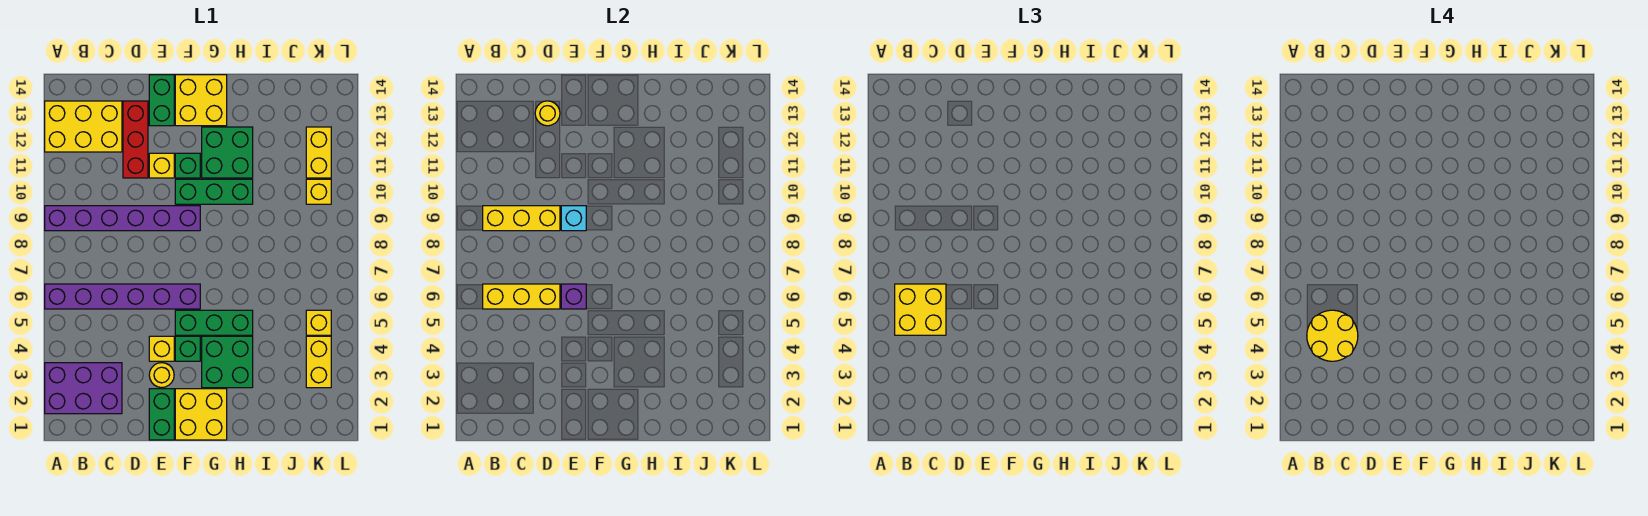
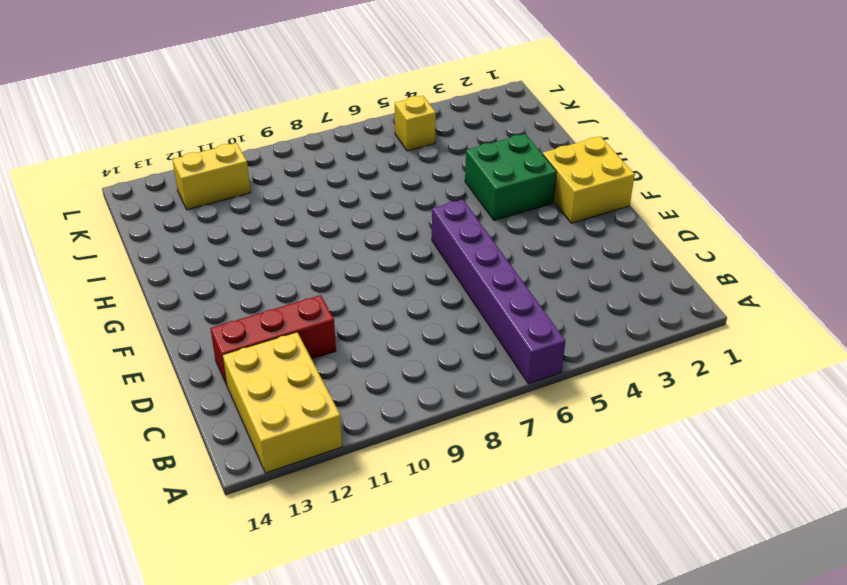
none -> purple 2x3 brick [45,363,122,414]
none -> purple 1x6 brick [45,206,200,231]
none -> green 1x2 brick [149,389,174,440]

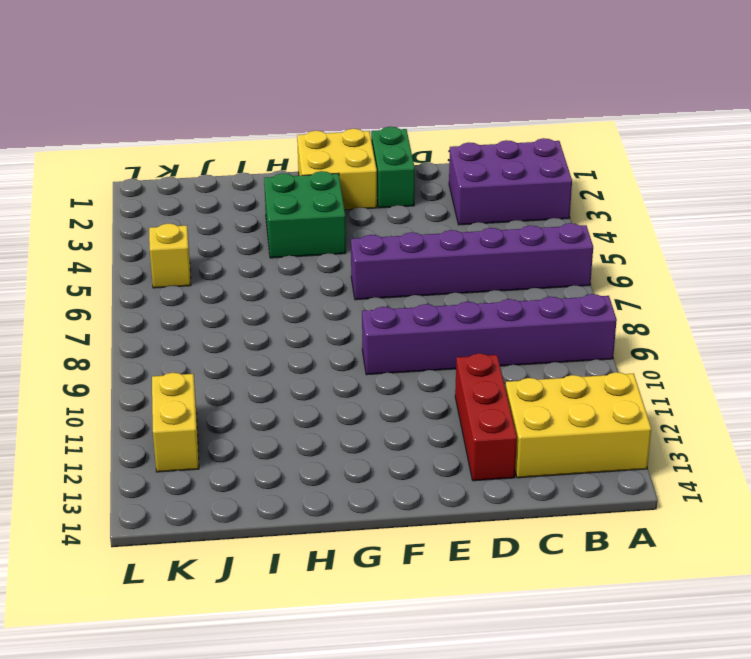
none -> yellow 1x1 round brick [149,363,174,388]
none -> yellow 1x1 brick [149,336,174,361]
none -> yellow 1x1 brick [149,153,174,178]

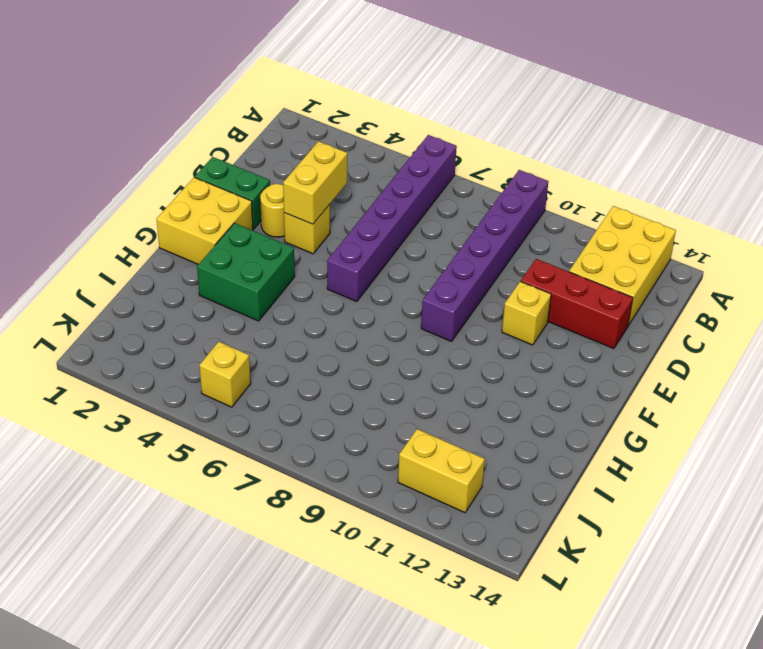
yellow 1x2 brick [283,141,347,224] -> yellow 1x2 brick turned to [306,336,331,388]
none -> purple 2x3 brick [45,363,122,414]
none -> green 1x2 brick [149,75,174,126]
none -> green 1x1 brick [175,336,200,361]

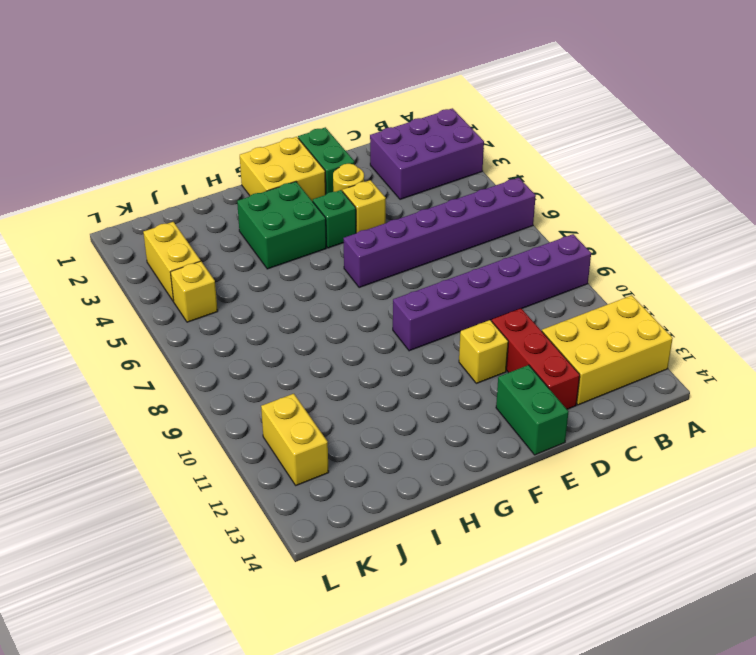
none -> green 1x3 brick [175,310,253,335]
none -> green 1x3 brick [175,179,253,204]
none -> green 1x1 brick [175,153,200,178]

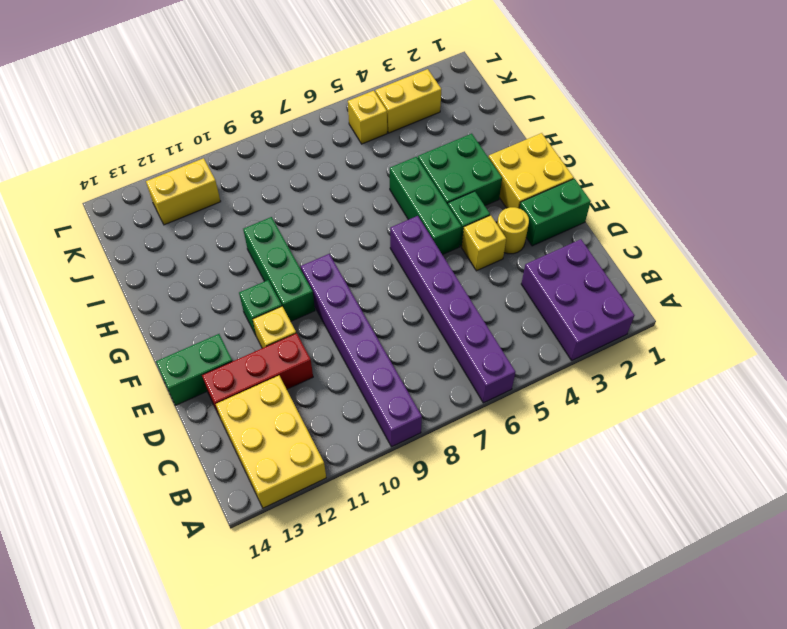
none -> yellow 2x2 brick [175,75,227,126]
none -> green 2x2 brick [202,127,253,178]
none -> yellow 1x1 brick [306,179,331,204]

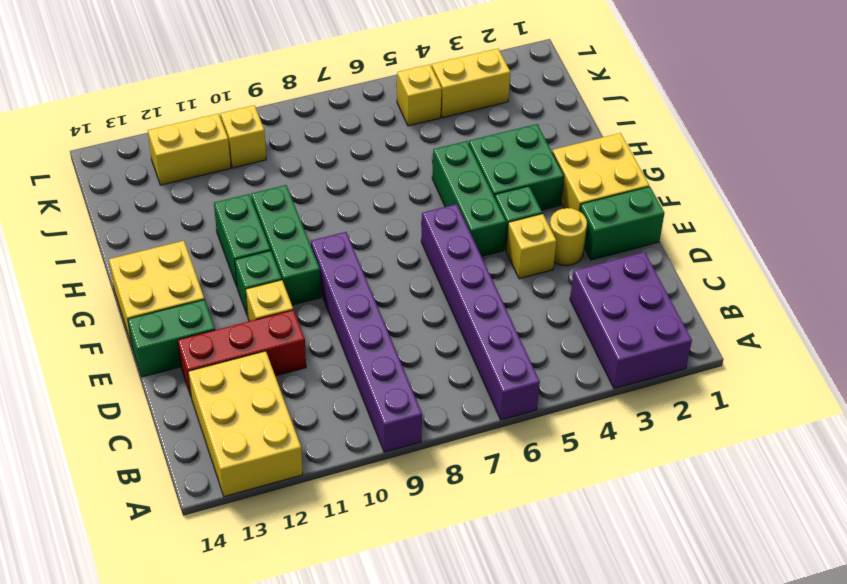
green 1x2 brick [214,194,271,286] -> green 2x2 brick [202,127,253,178]
none -> yellow 1x3 brick [483,284,560,309]
none -> yellow 1x3 brick [483,206,560,231]
none -> yellow 1x1 round brick [535,101,560,126]

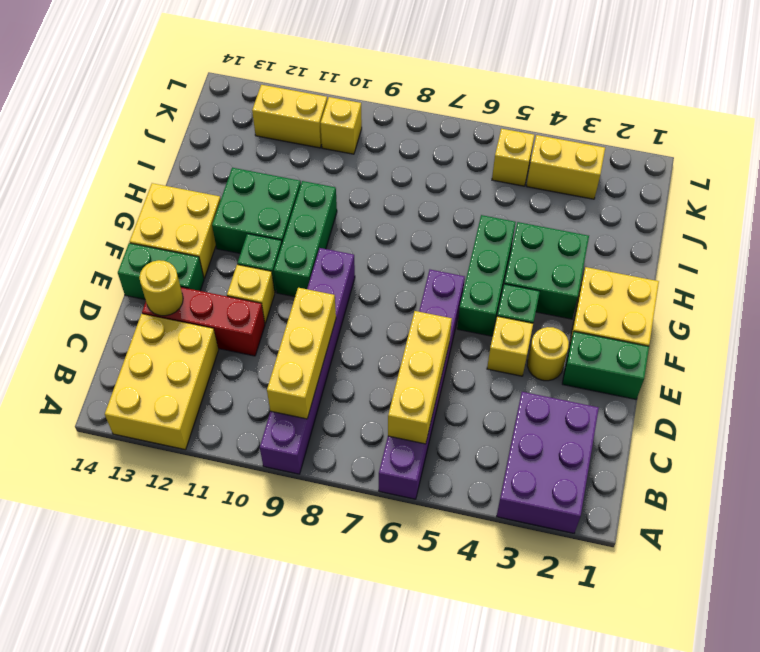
none -> purple 1x1 brick [561,284,586,309]
none -> cyan 1x1 brick [561,206,586,231]
none -> yellow 2x2 brick [895,284,946,335]

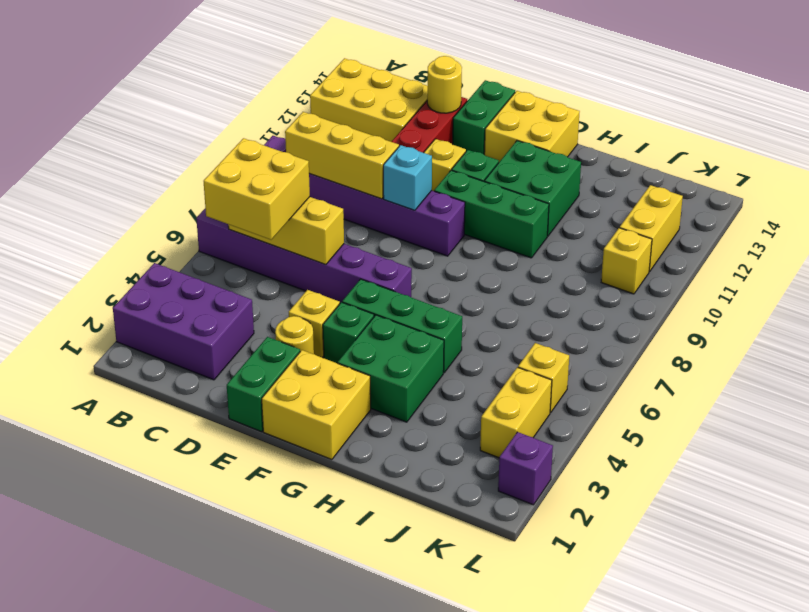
purple 1x1 brick [498,432,553,505] -> purple 1x1 brick moved to [561,284,586,309]
none -> yellow 2x2 round brick [1307,310,1358,361]

